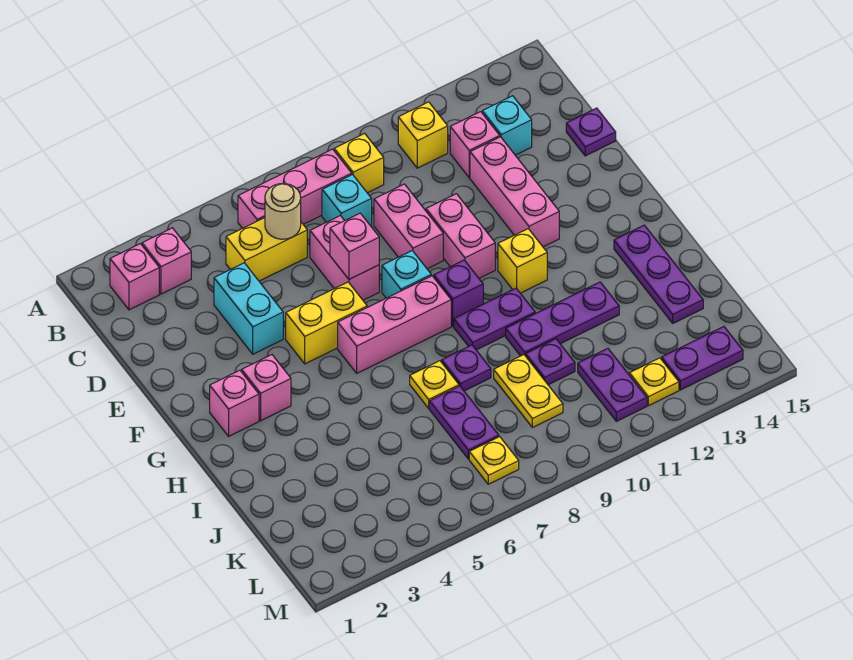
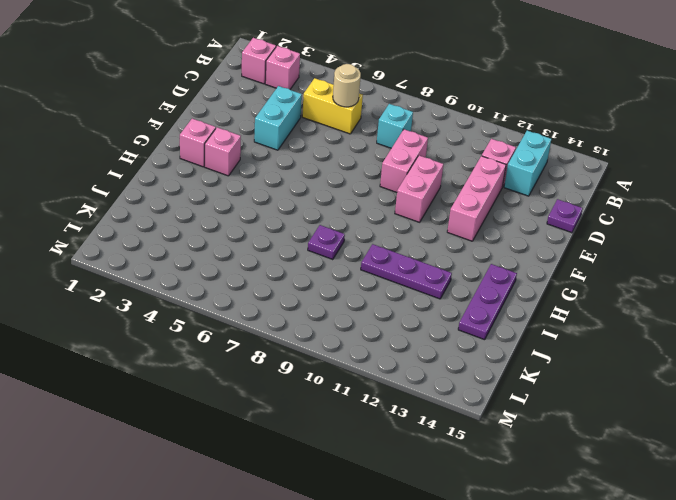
cyan 1x2 brick [504,131,551,196] -> cyan 1x1 brick [482,96,532,155]
none -> pink 1x3 brick [238,149,352,228]
none -> yellow 1x1 brick [334,133,384,193]
none -> yellow 1x1 brick [398,102,448,168]
none -> pink 1x2 brick [310,216,379,300]

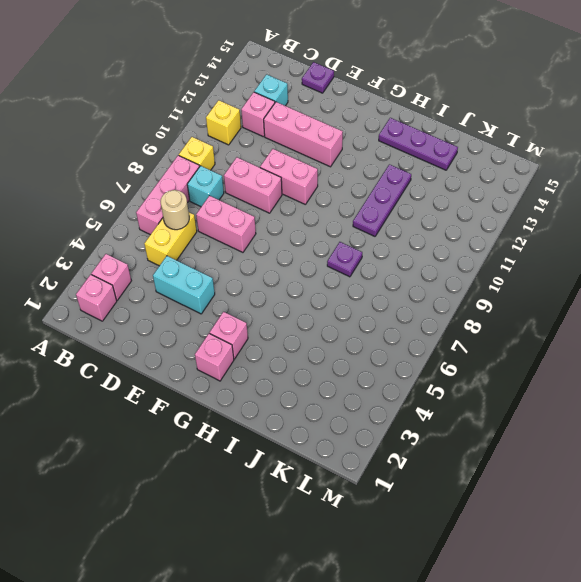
none -> yellow 1x2 brick [286,282,367,364]
none -> cyan 1x1 brick [382,251,431,298]
none -> pink 1x3 brick [338,276,451,373]
none -> purple 1x1 brick [434,260,483,326]

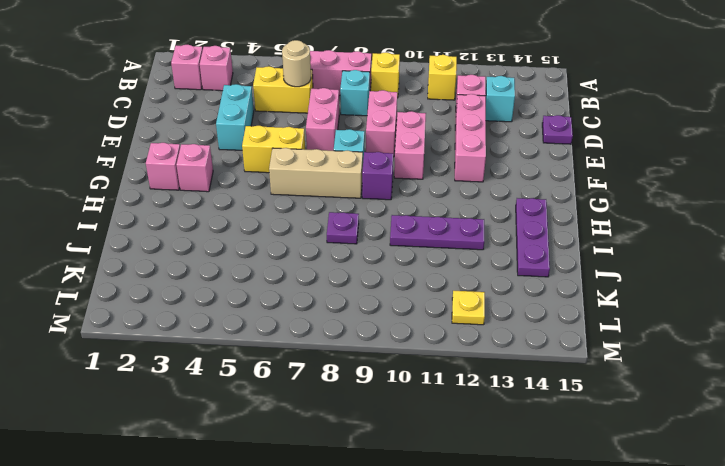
tan 1x3 brick [269,148,363,198] -> pink 1x3 brick [338,276,451,373]
none -> yellow 1x1 brick [498,229,547,293]
none -> purple 1x2 plate [454,288,535,350]
none -> yellow 1x1 plate [410,361,459,408]
none -> purple 1x2 plate [429,386,499,459]

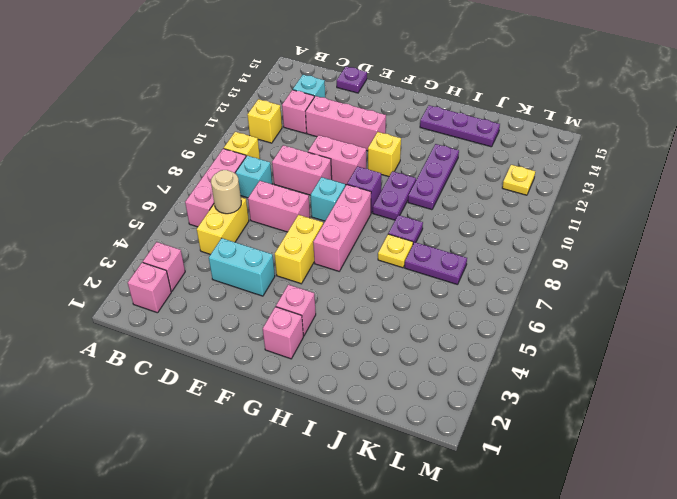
none -> yellow 1x2 plate [494,355,563,428]
none -> purple 1x1 plate [526,339,575,385]
none -> purple 1x2 plate [578,348,647,421]
none -> yellow 1x1 plate [469,437,519,484]

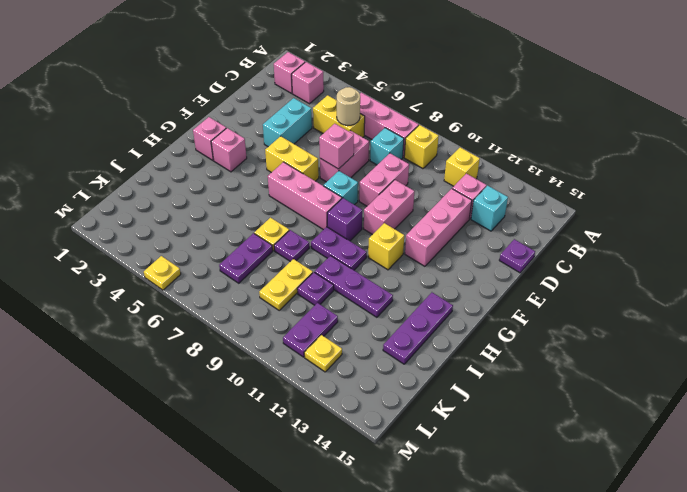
yellow 1x1 plate [144,256,181,290] -> yellow 1x1 plate moved to [469,437,519,484]
none -> purple 1x2 plate [662,327,743,390]

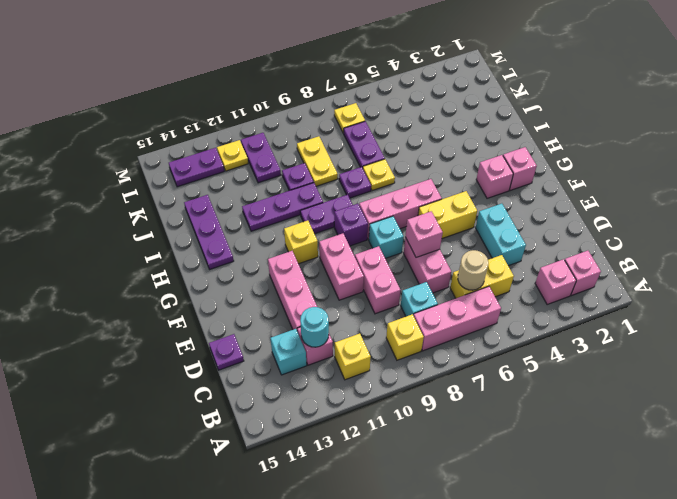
cyan 1x1 round brick [300,307,329,347] -> none

